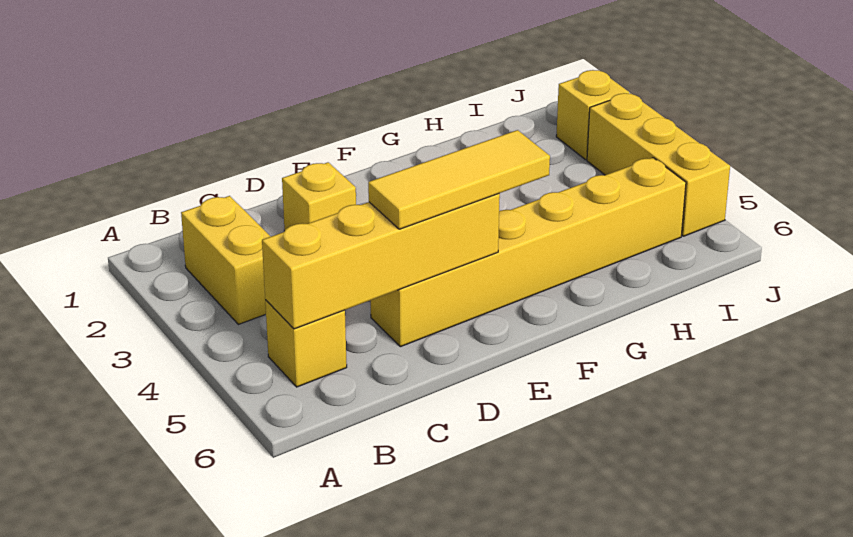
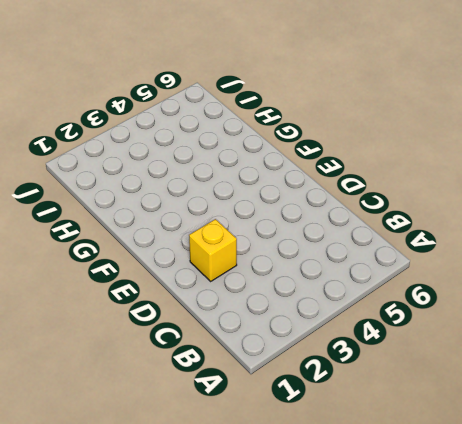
none -> yellow 1x2 brick [181,196,271,324]
none -> yellow 1x1 brick [265,300,347,387]

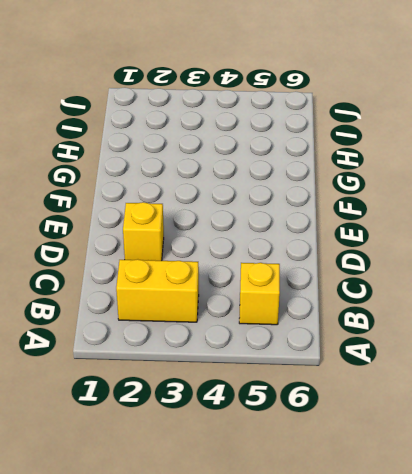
none -> yellow 1x6 brick [371,158,686,347]
none -> yellow 1x1 brick [556,70,629,160]

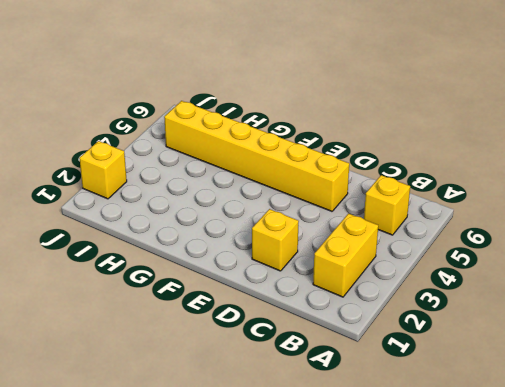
none -> yellow 1x3 brick [587,93,730,236]
none -> yellow 1x4 brick [262,194,500,329]

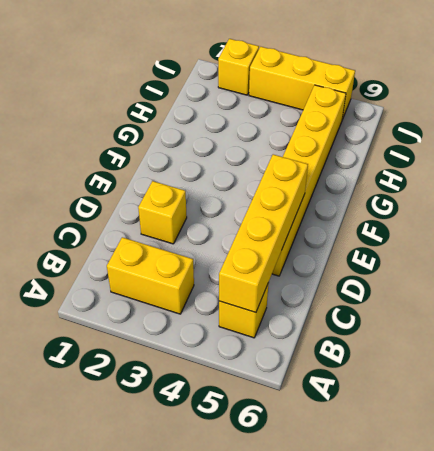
none -> yellow 1x3 tile [368,130,550,229]

